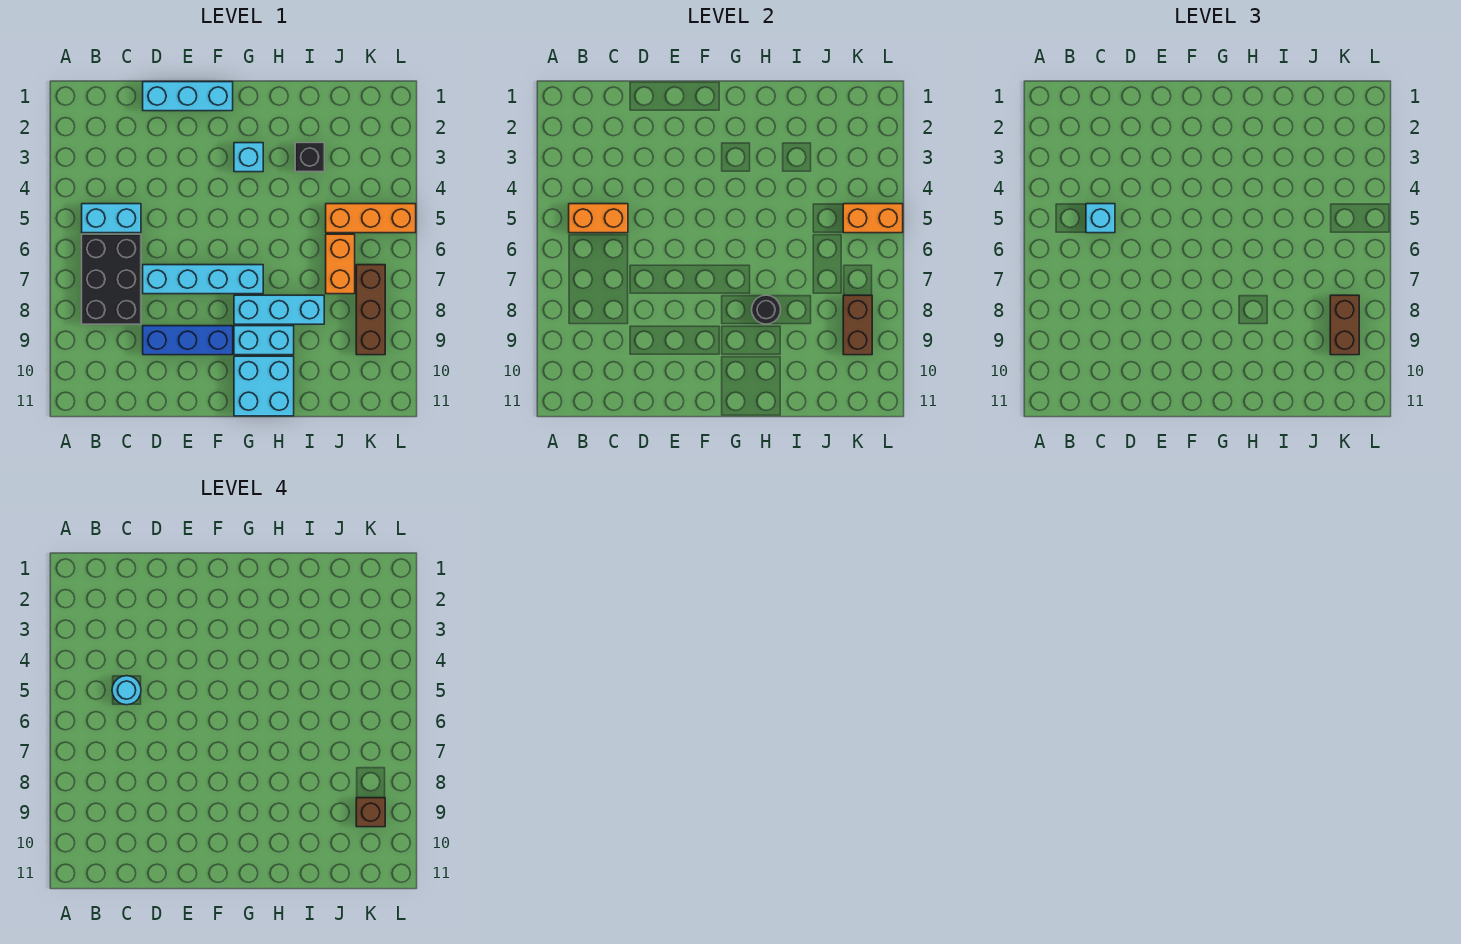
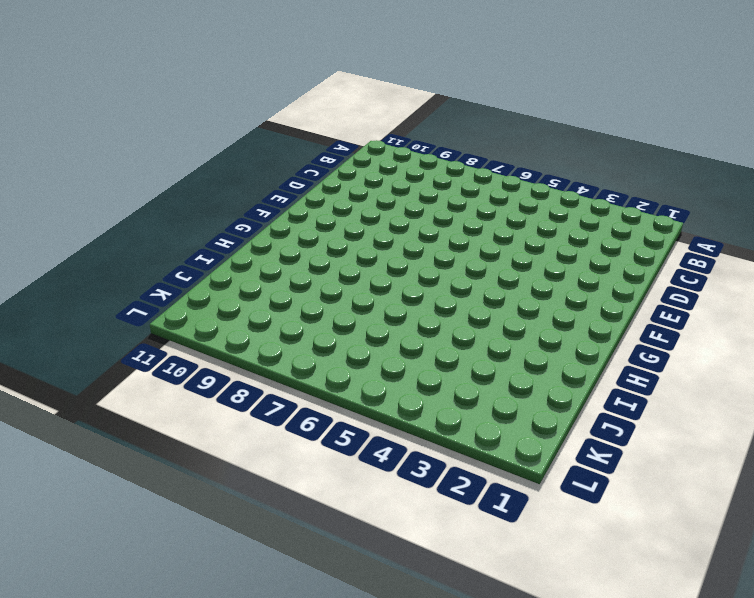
none -> cyan 1x2 brick [82,204,141,233]
none -> black 2x3 brick [82,234,141,324]
none -> cyan 1x3 brick [143,82,233,111]

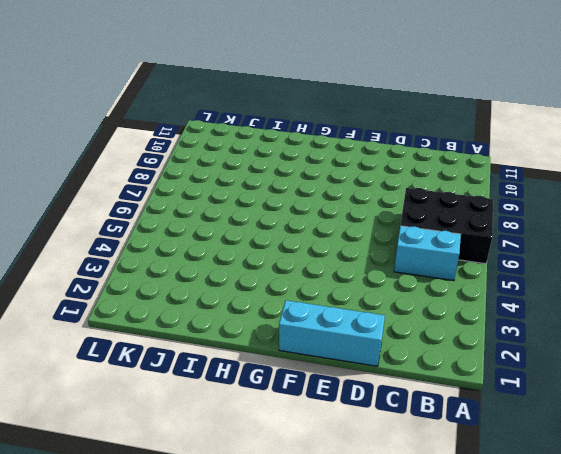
black 2x3 brick [400,188,494,264] -> black 2x3 brick turned to [82,234,141,324]
none -> cyan 1x4 brick [143,265,263,294]
none -> blue 1x3 brick [143,326,233,355]
none -> cyan 1x1 brick [234,143,263,172]

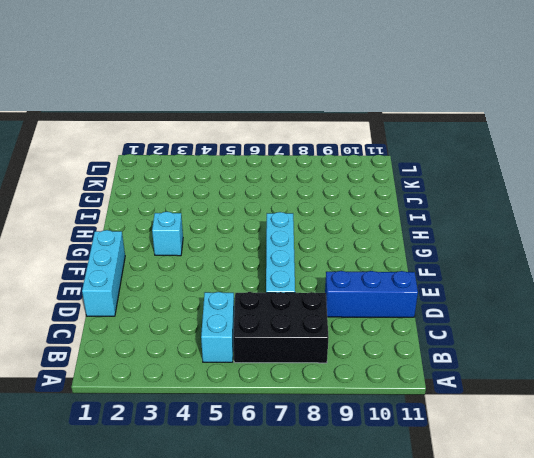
blue 1x3 brick [325,271,418,317] -> blue 1x3 brick turned to [143,326,233,355]
none -> cyan 1x3 brick [234,295,324,324]
none -> cyan 1x2 brick [234,326,294,355]
none -> cyan 2x2 brick [234,356,294,416]

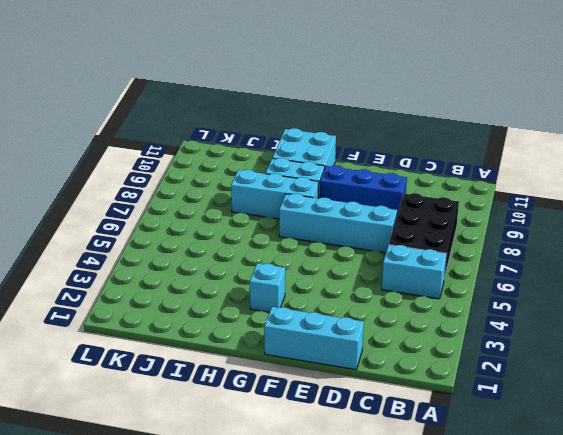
none -> black 1x1 brick [295,143,324,172]
none -> orange 1x3 brick [326,204,416,233]
none -> orange 1x2 brick [326,234,355,294]

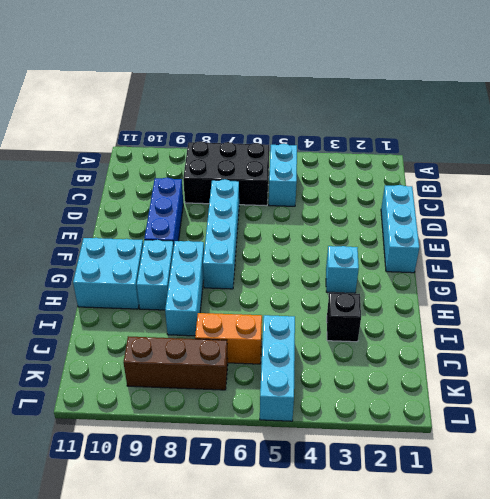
cyan 1x3 brick [260,315,295,421] -> orange 1x3 brick [326,204,416,233]
none -> orange 1x2 brick [569,204,628,233]
none -> black 1x1 round brick [752,295,781,324]
none -> orange 1x2 brick [843,204,903,233]

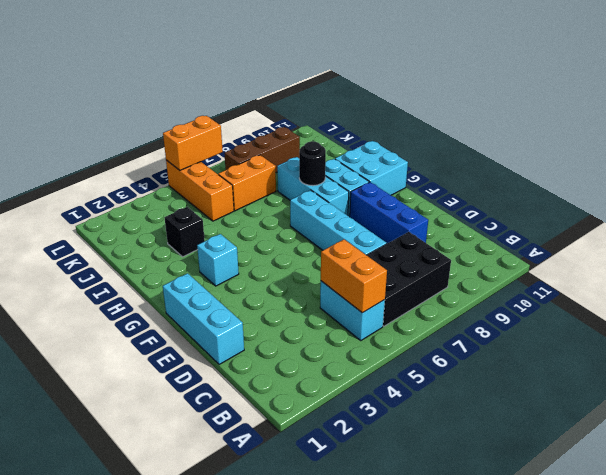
orange 1x2 brick [163,116,223,170] -> orange 1x2 brick turned to [843,204,903,233]
none -> brown 1x2 brick [843,295,872,355]
none -> cyan 1x1 brick [1086,204,1115,233]
none -> brown 1x2 brick [1330,295,1359,355]

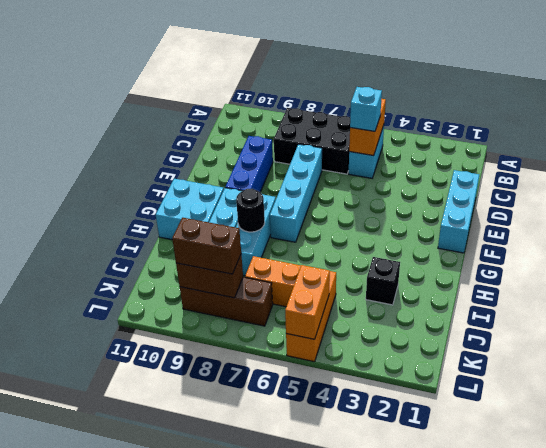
none -> cyan 1x1 brick [234,143,263,172]
none -> cyan 1x1 round brick [112,676,141,705]
none -> brown 1x1 brick [356,798,385,827]

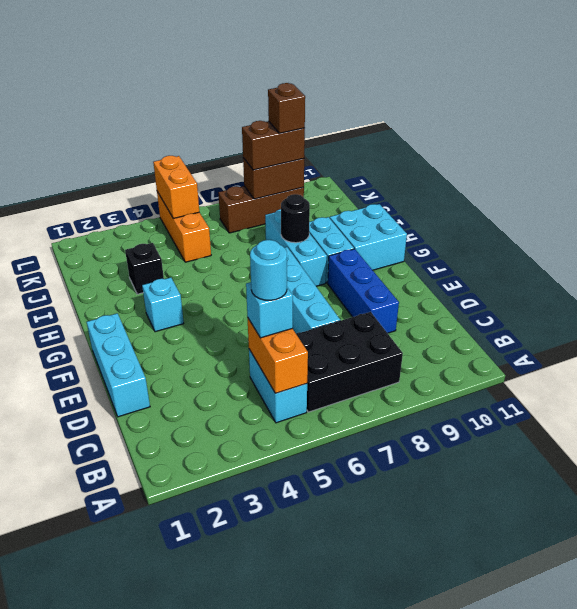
none -> orange 1x2 brick [326,234,355,294]

